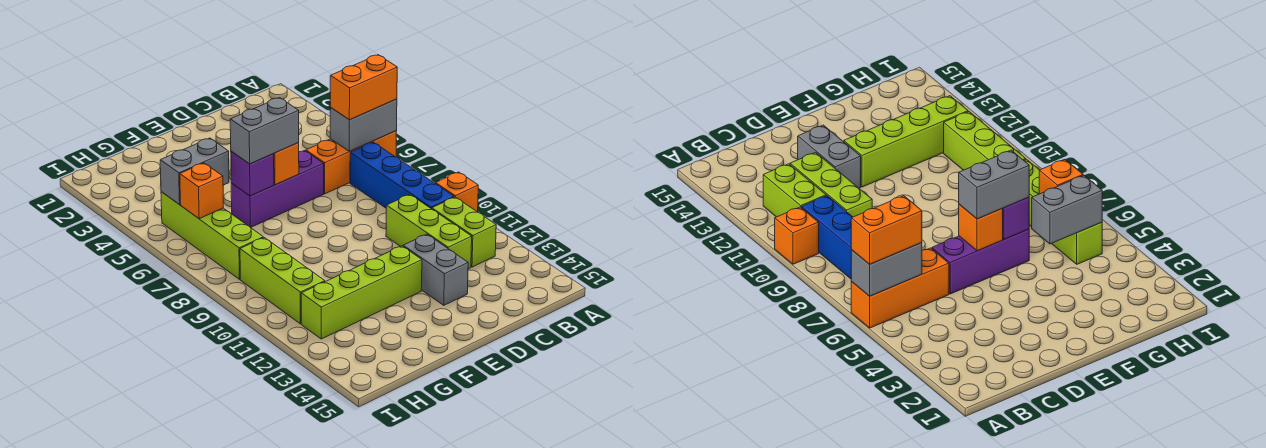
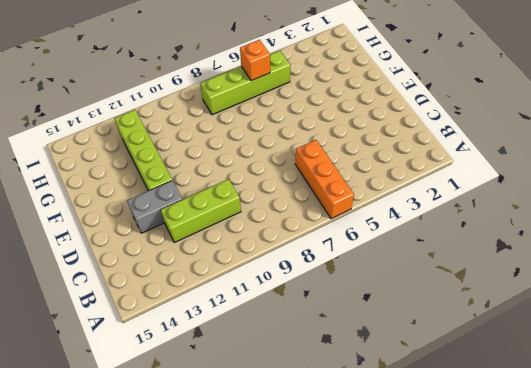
none -> orange 1x1 brick [436,172,478,212]
none -> blue 1x4 brick [350,142,454,209]
none -> lime 1x2 brick [432,197,496,267]

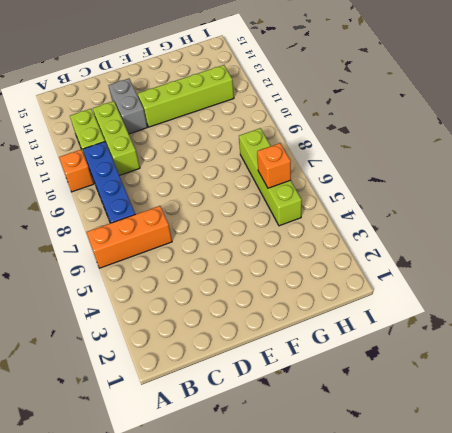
none -> purple 1x3 brick [231,151,324,228]
none -> lime 1x3 brick [240,238,325,324]
none -> grey 1x2 brick [330,99,397,151]

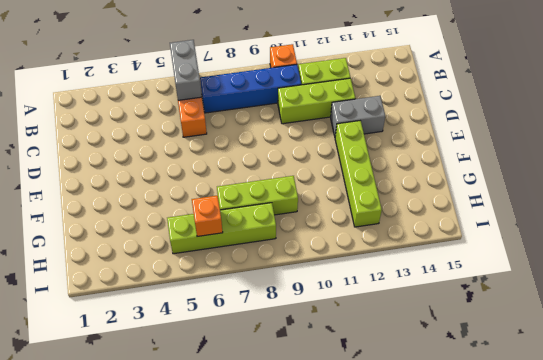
lime 1x3 brick [217,176,298,215] -> lime 1x3 brick moved to [240,238,325,324]
none -> purple 1x3 brick [231,151,324,228]
none -> orange 1x1 brick [274,143,299,185]
none -> purple 1x1 brick [231,151,274,196]

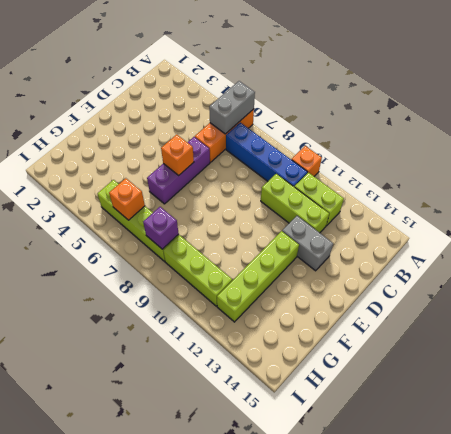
purple 1x1 brick [143,207,179,249] -> purple 1x1 brick moved to [231,151,274,196]
none -> grey 1x2 brick [160,138,229,205]
none -> orange 1x2 brick [330,55,397,120]
none -> grey 1x2 brick [230,98,299,164]

